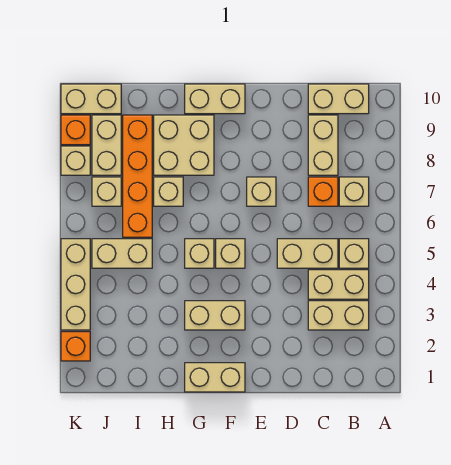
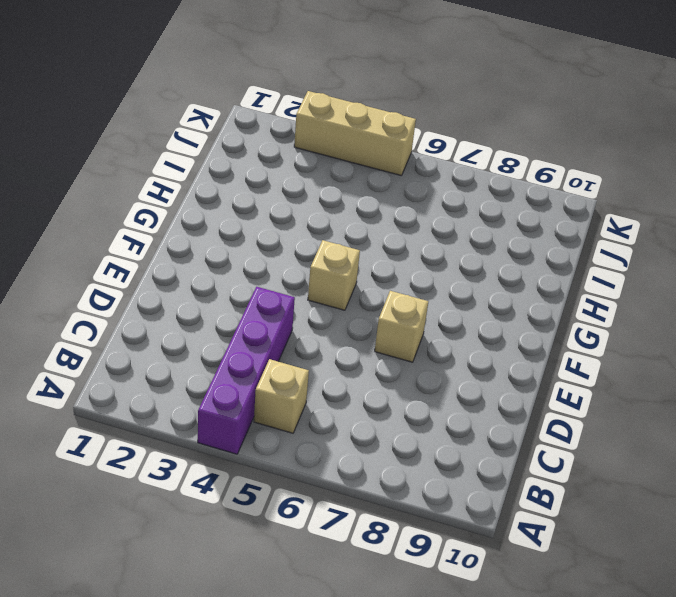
purple 1x4 brick [198,287,295,454] -> tan 1x2 brick [308,270,369,299]
none -> tan 1x2 brick [308,301,369,330]
none -> tan 1x1 brick [339,177,369,206]
none -> tan 1x2 brick [308,84,369,114]

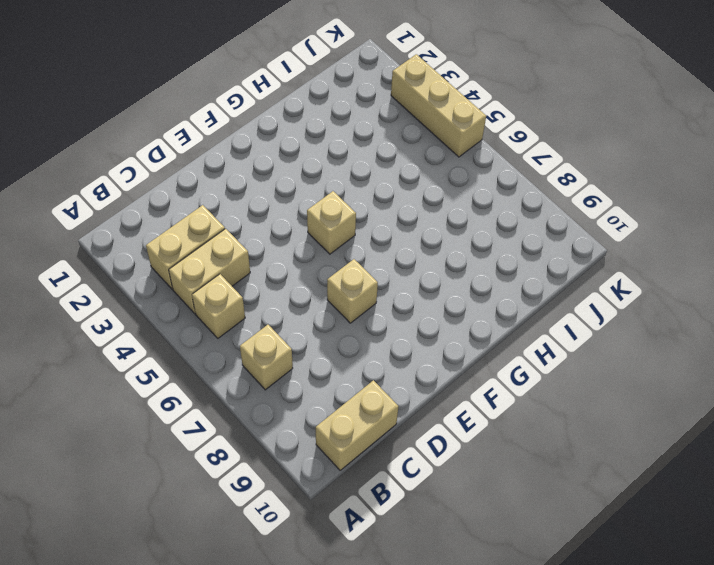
none -> tan 1x2 brick [277,239,338,268]
none -> orange 1x1 brick [308,177,338,206]
none -> tan 1x2 brick [308,115,338,175]

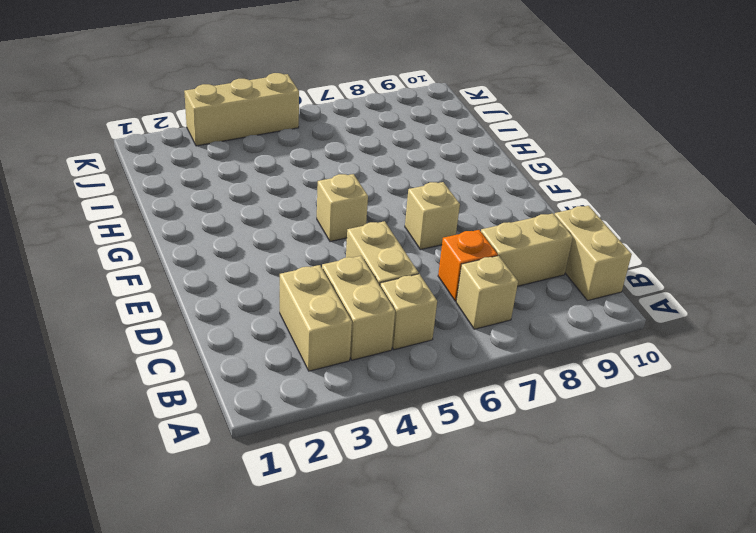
none -> tan 1x2 brick [185,363,245,392]
none -> tan 1x2 brick [185,301,245,330]
none -> tan 1x2 brick [185,84,245,114]

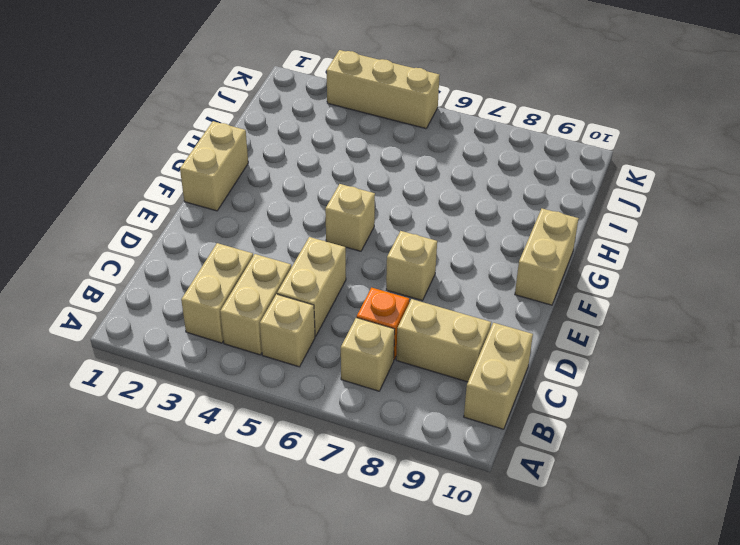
none -> tan 1x2 brick [185,301,245,330]
none -> tan 1x1 brick [185,239,214,268]
none -> tan 2x2 brick [154,115,214,175]

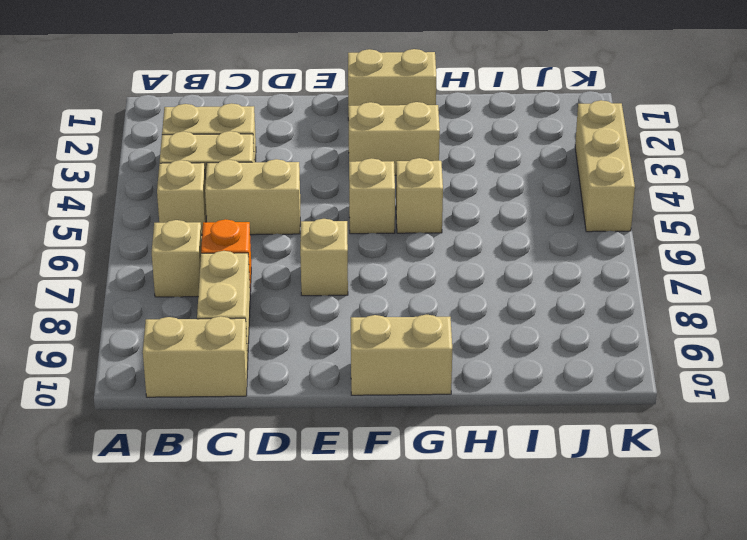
none -> tan 2x2 brick [154,115,214,175]
none -> tan 1x1 brick [154,177,183,206]
none -> tan 1x2 brick [92,239,152,268]

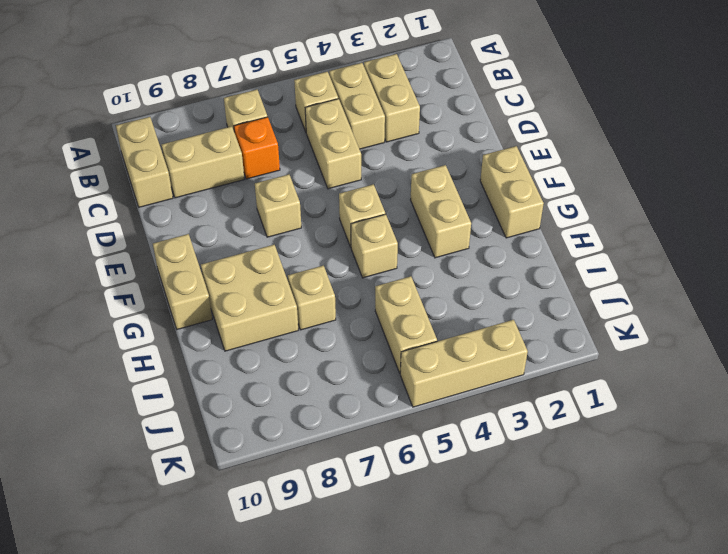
none -> orange 1x4 brick [123,115,152,237]
none -> tan 1x1 brick [92,177,121,206]
none -> tan 1x2 brick [92,115,121,175]

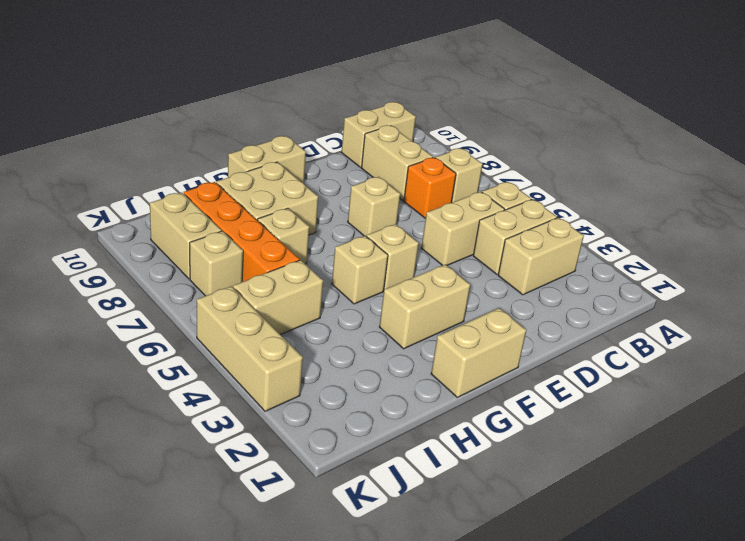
none -> tan 1x2 brick [61,84,121,114]
none -> orange 1x1 brick [61,332,90,361]
none -> tan 1x1 brick [61,146,90,175]

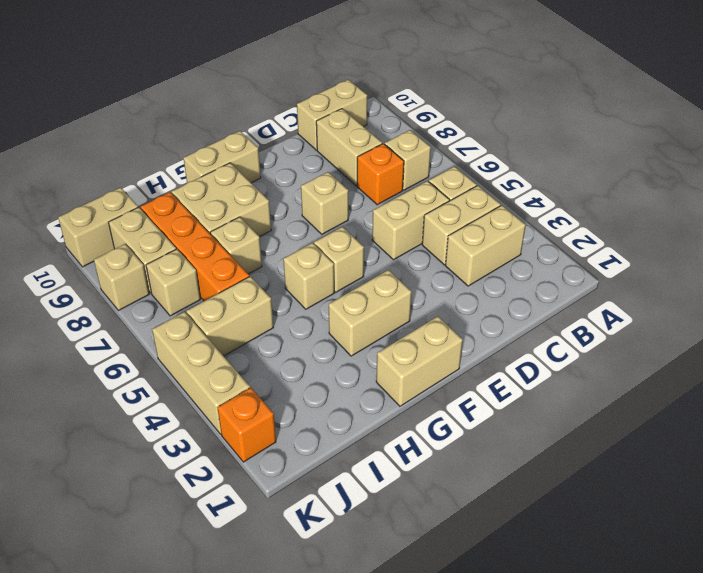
none -> orange 1x1 brick [61,115,90,145]

